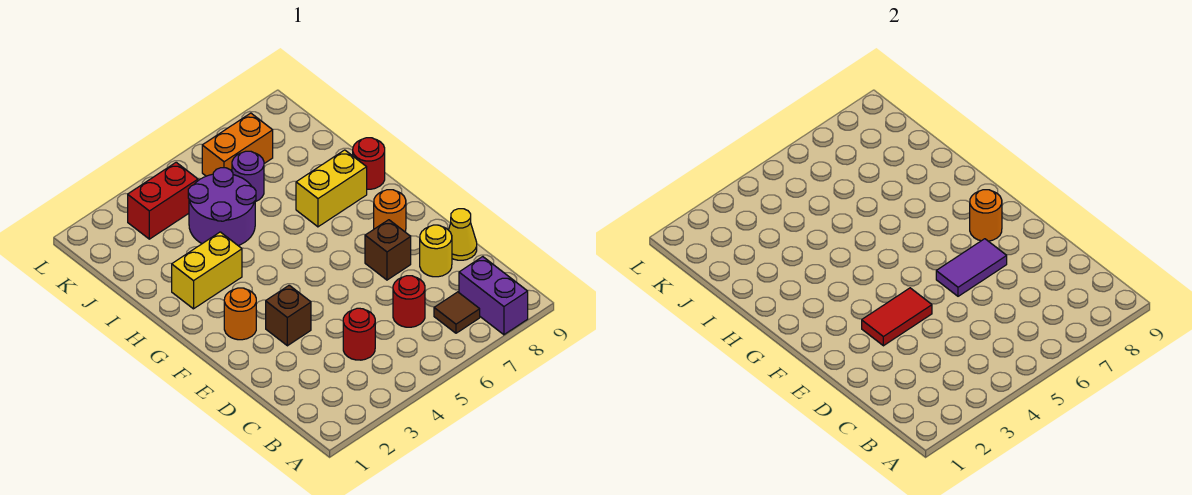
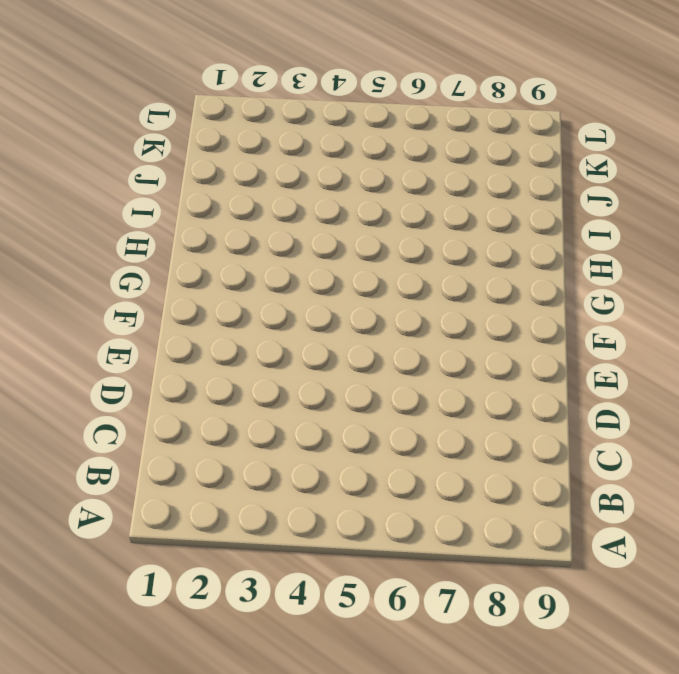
none -> purple 1x2 brick [459,257,528,335]
none -> brown 1x1 tile [434,292,480,333]
none -> red 1x1 round brick [343,308,375,360]

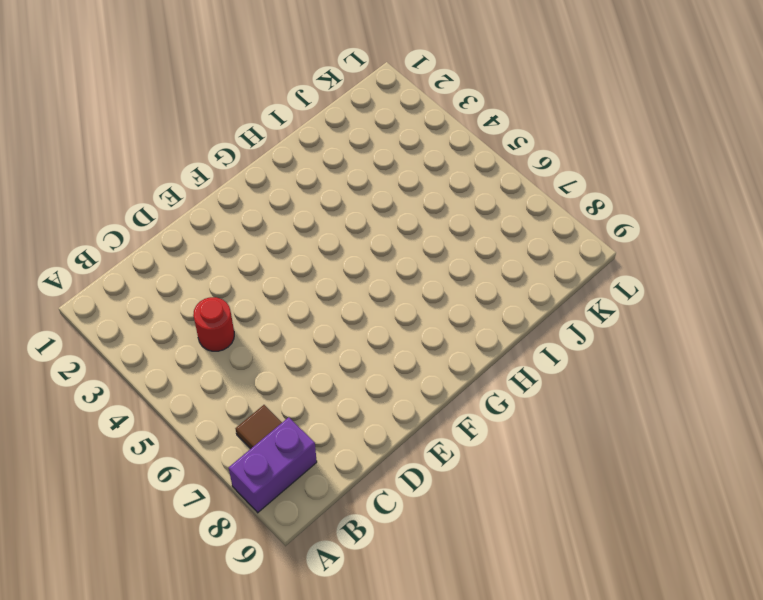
none -> red 1x1 round brick [393,276,425,327]
none -> yellow 1x1 round brick [420,225,452,277]
none -> yellow 1x1 cone [449,209,477,260]

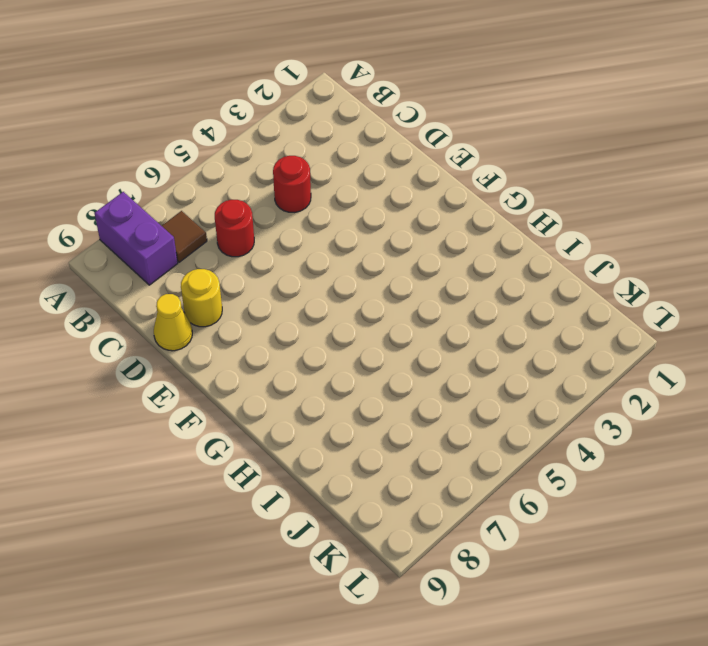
none -> brown 1x1 brick [266,285,311,346]
none -> brown 1x1 brick [365,220,411,280]
none -> orange 1x1 round brick [224,288,256,340]

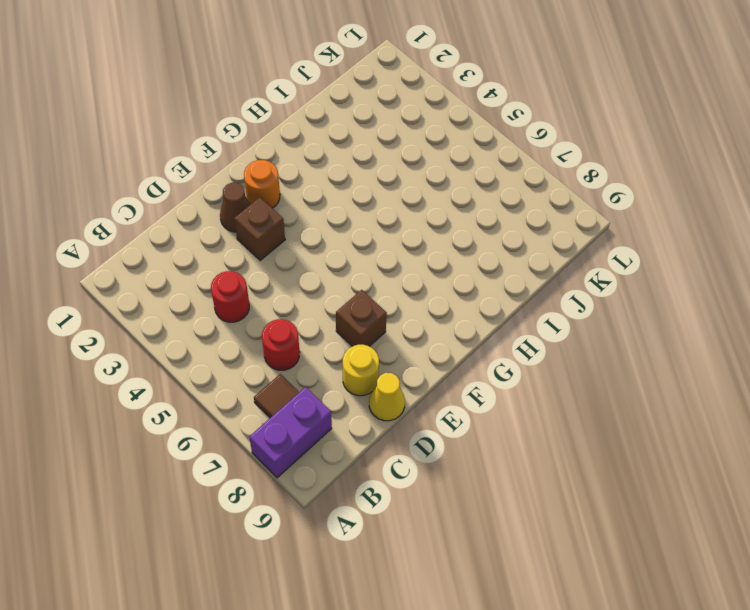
brown 1x1 cone [220,183,250,232] -> none
none -> orange 1x1 round brick [374,190,406,232]
none -> yellow 1x2 brick [172,232,242,309]
none -> yellow 1x2 brick [296,150,367,227]

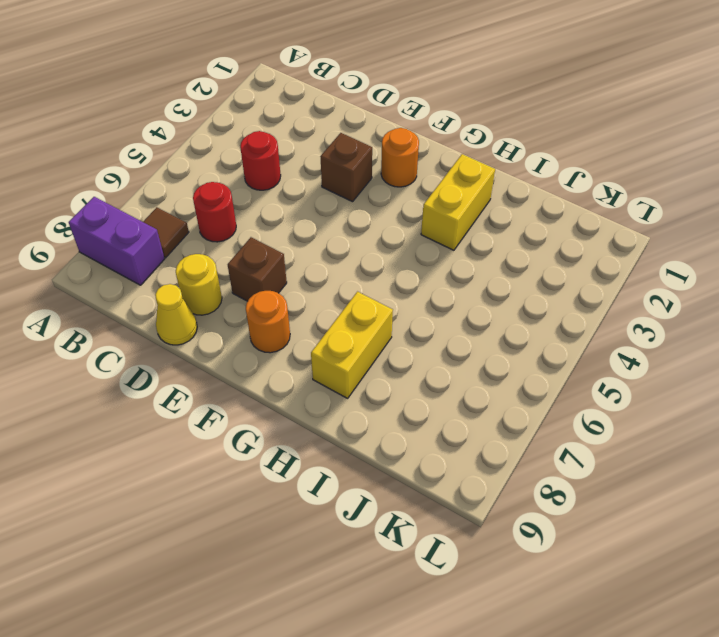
none -> red 1x1 round brick [353,138,385,189]
none -> purple 2x2 round brick [188,168,256,246]
none -> purple 1x1 round brick [232,151,264,202]

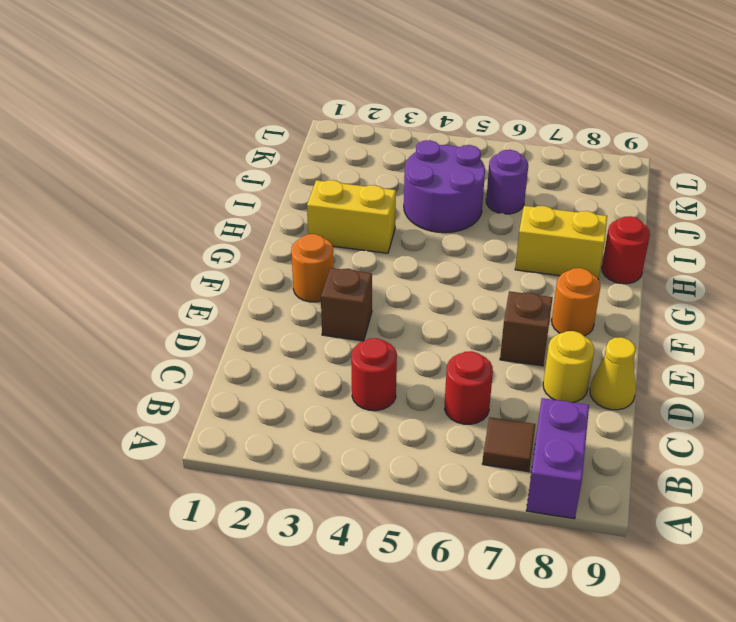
none -> red 1x2 brick [128,162,198,239]
none -> orange 1x2 brick [202,113,273,176]
none -> red 1x2 tile [862,288,932,346]

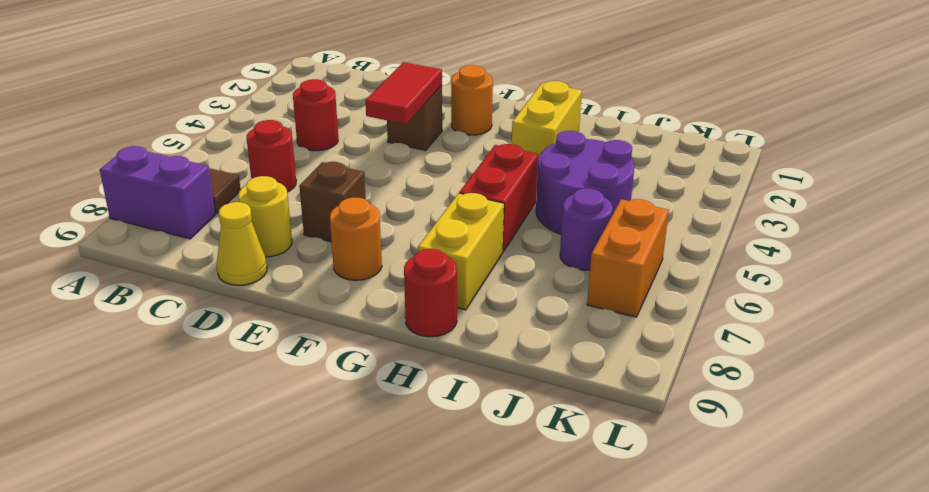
red 1x2 brick [459,144,538,252] -> red 1x2 brick moved to [128,162,198,239]
none -> purple 1x2 tile [936,239,1007,296]
none -> orange 1x1 round brick [970,190,1002,241]

